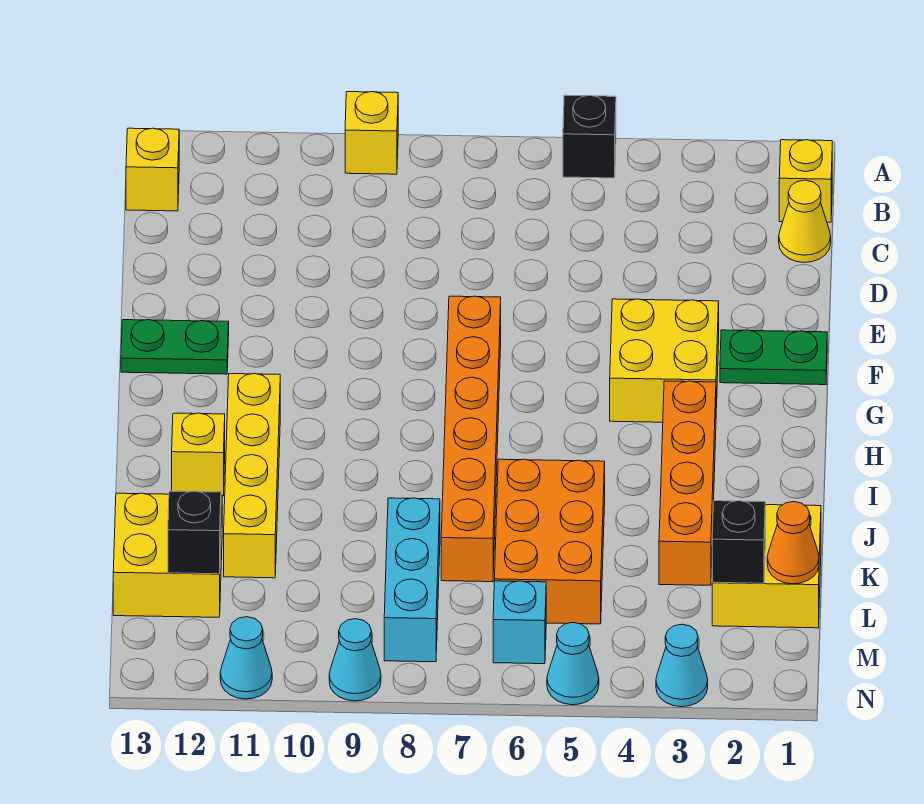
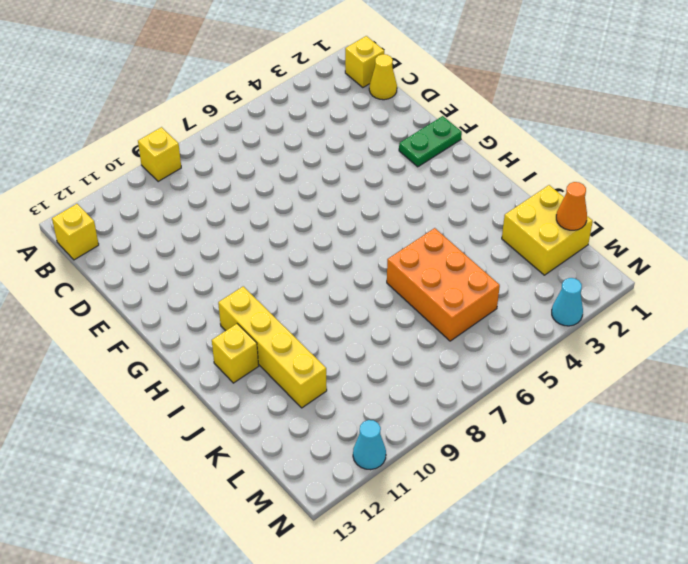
none -> black 1x1 brick [563,95,616,178]
none -> yellow 2x2 brick [610,299,719,422]
none -> orange 1x6 brick [441,296,501,582]

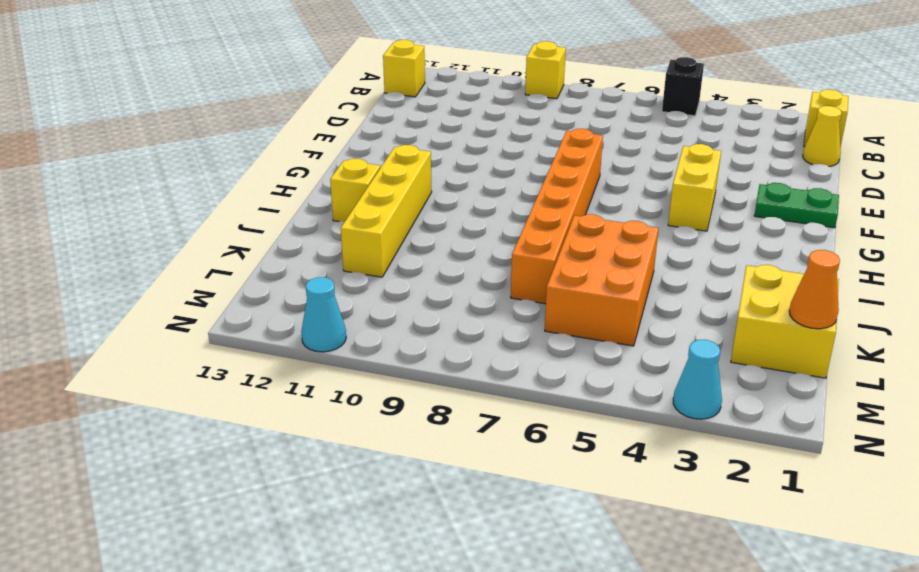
yellow 1x2 brick [668,144,721,231] -> yellow 2x2 brick [610,299,719,422]
none -> green 1x2 plate [121,320,229,374]
none -> orange 1x4 brick [659,381,716,585]
none -> cyan 1x3 brick [384,498,440,662]

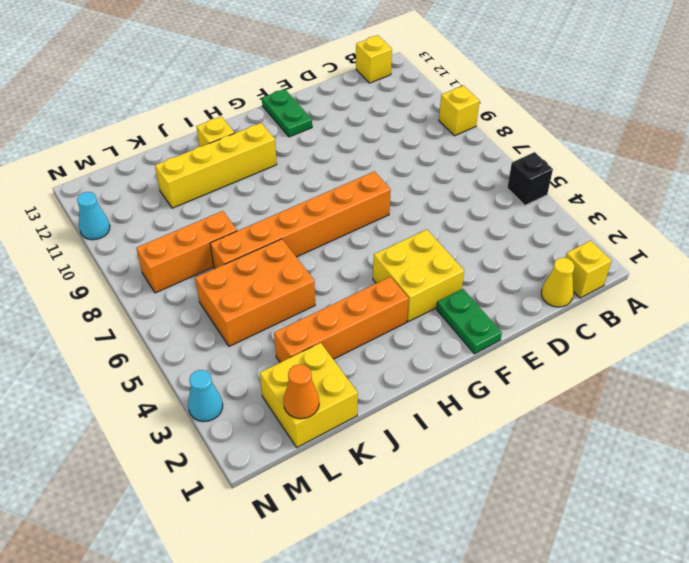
orange 1x3 brick [136,211,237,293] -> cyan 1x3 brick [384,498,440,662]
none -> yellow 2x2 brick [113,493,222,617]
none -> cyan 1x1 brick [493,581,546,664]
none -> cyan 1x1 cone [547,622,599,705]

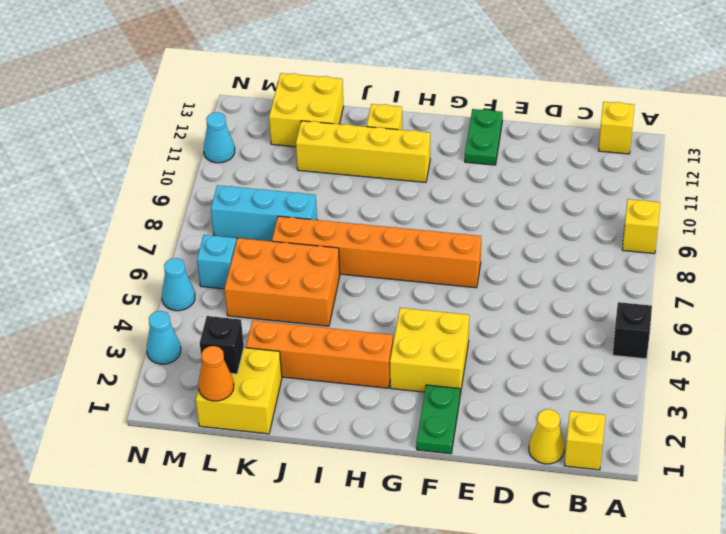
none -> cyan 1x1 cone [329,619,381,701]
none -> black 1x1 brick [168,491,221,574]

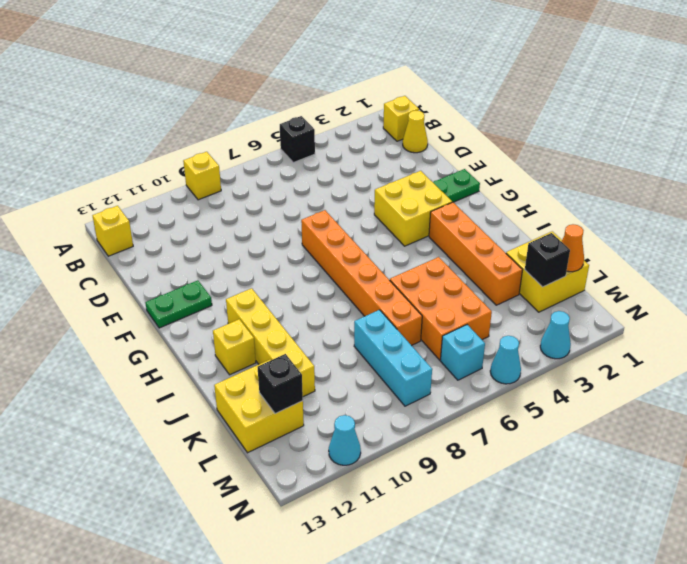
none -> cyan 1x1 cone [329,619,381,701]

